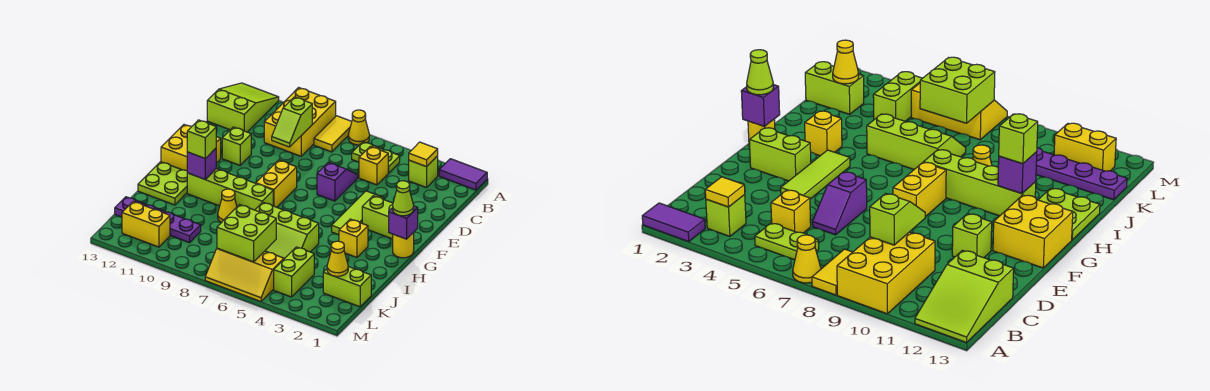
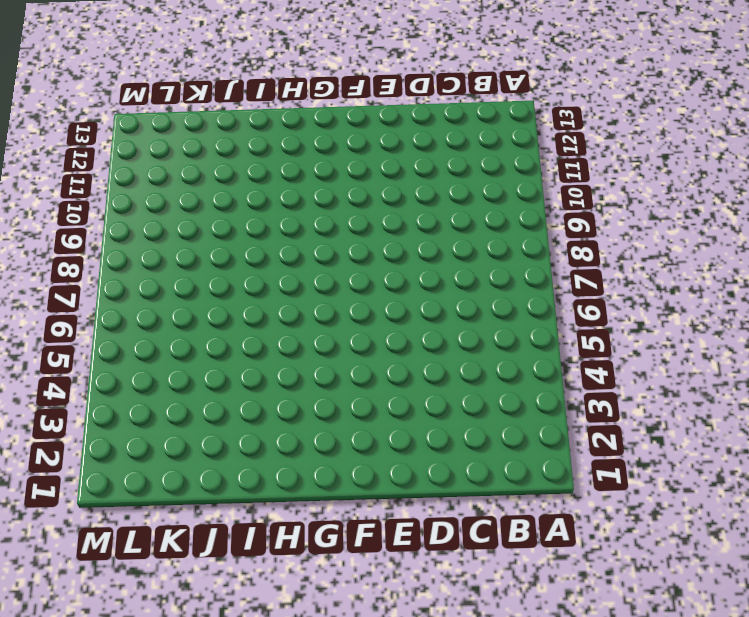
none -> purple 1x2 tile [439,159,487,190]
none -> yellow 1x1 cone [348,110,369,145]
none -> yellow 1x2 tile [314,116,352,152]
none -> yellow 2x3 brick [264,88,336,156]

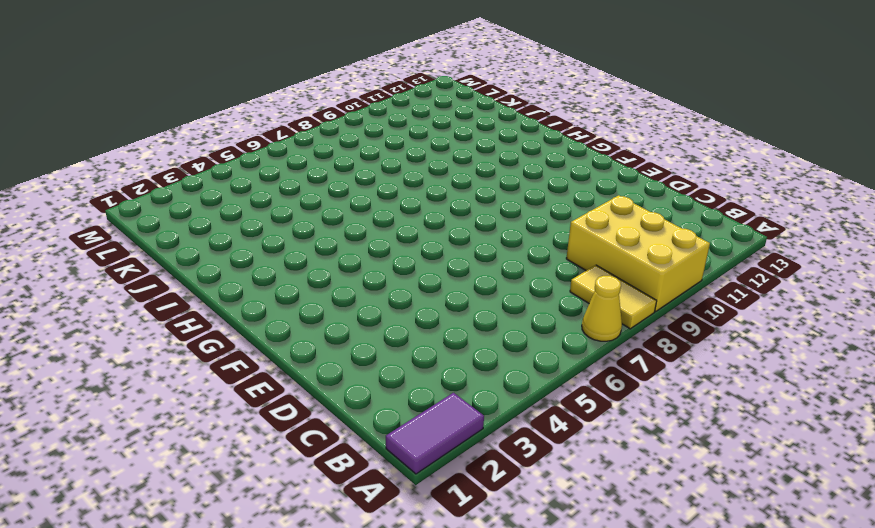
none -> lime 2x3 slope [207,83,279,132]
none -> lime 1x1 brick [409,156,438,188]
none -> lime 1x2 plate [352,142,400,173]
none -> yellow 1x1 brick [359,147,388,185]

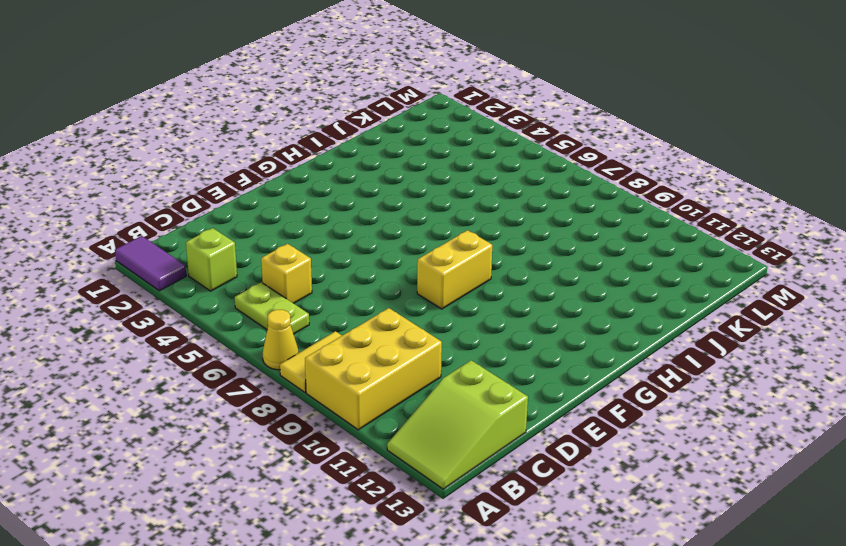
none -> purple 1x2 slope [317,162,358,201]
none -> lime 1x3 tile [332,191,384,235]
none -> lime 1x1 brick [222,127,251,165]
none -> lime 1x2 brick [362,196,393,239]

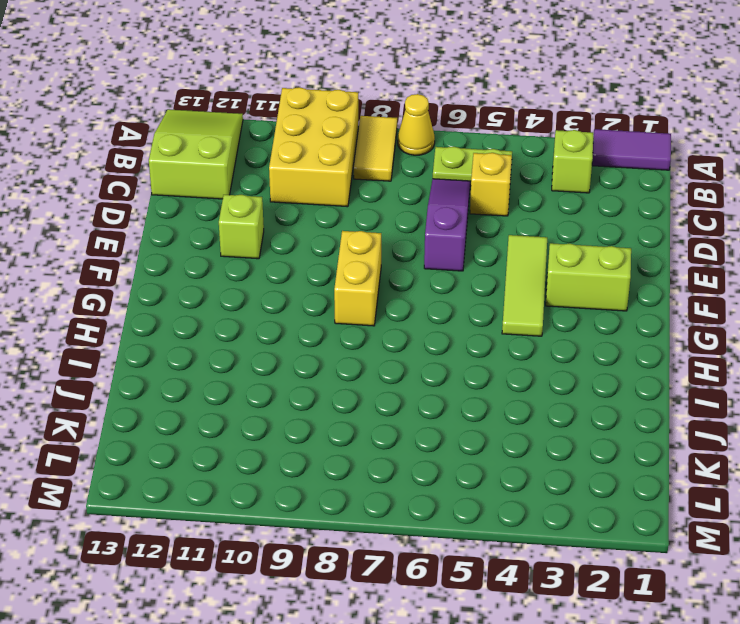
purple 1x3 slope [424,179,470,271] -> purple 1x2 slope [317,162,358,201]
none -> yellow 2x2 brick [161,125,221,171]
none -> yellow 1x1 round brick [393,232,414,258]
none -> yellow 1x1 brick [339,219,368,257]
none -> lime 1x4 brick [187,169,273,210]

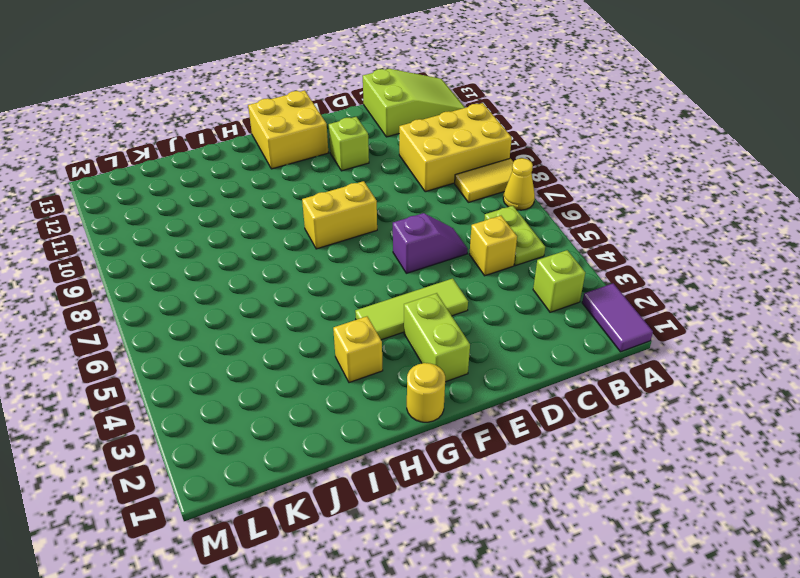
none -> lime 1x4 brick [187,169,273,210]
none -> lime 2x2 plate [138,162,187,205]
none -> lime 2x3 slope [255,202,319,259]
none -> yellow 1x1 cone [218,189,237,223]

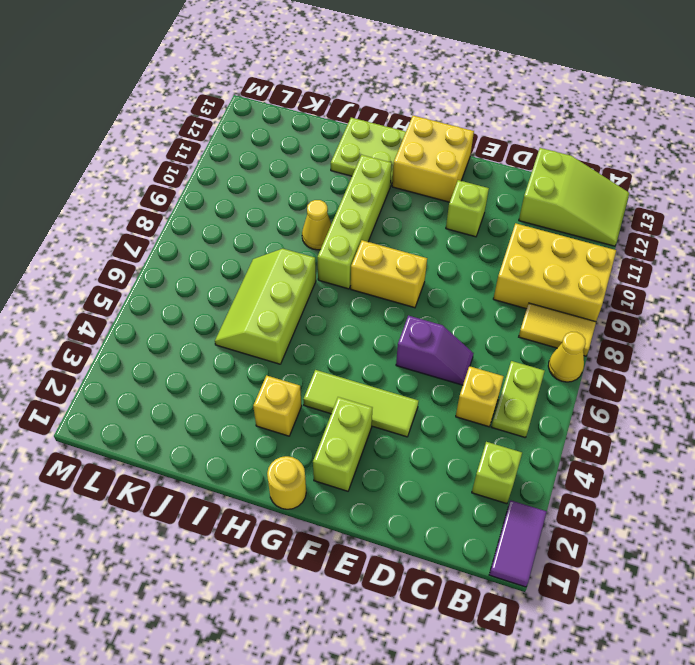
none -> lime 1x2 brick [323,266,371,307]
none -> lime 1x2 brick [274,247,314,297]
none -> purple 1x4 plate [115,197,201,243]
none -> yellow 2x3 slope [205,248,284,301]

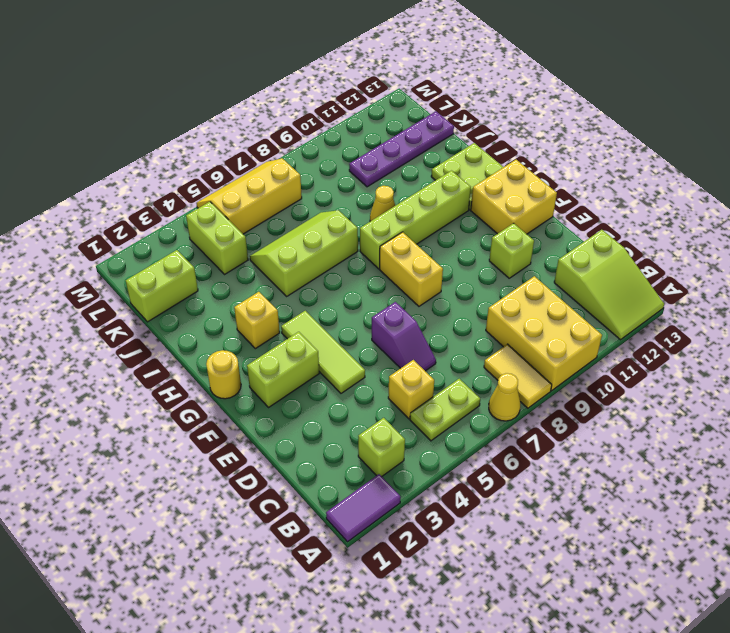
none -> yellow 1x2 brick [122,202,170,247]
none -> yellow 1x1 tile [409,142,438,167]
none -> lime 1x2 slope [272,97,312,147]
none -> purple 1x1 brick [389,206,418,239]

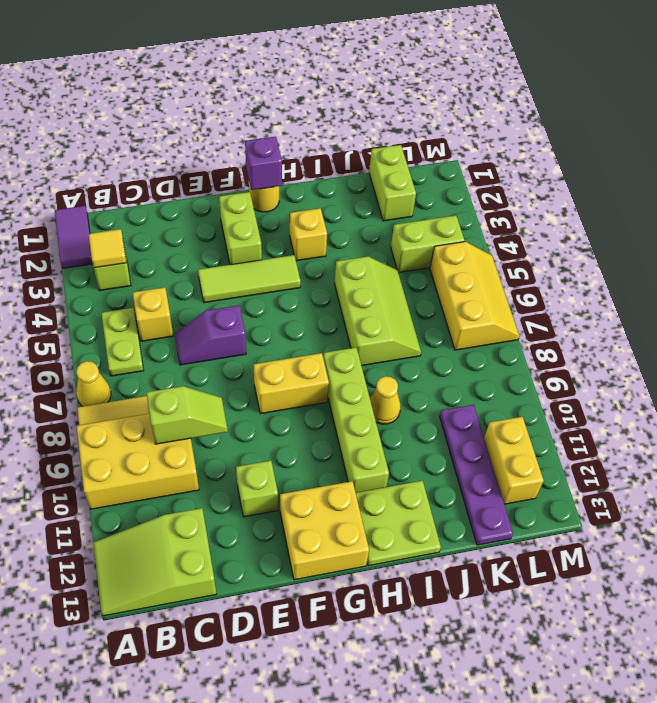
none -> purple 1x1 brick [187,148,216,180]
none -> yellow 1x1 cone [327,241,348,276]
none -> lime 2x2 brick [217,205,276,262]
none -> lime 1x1 cone [393,181,414,216]

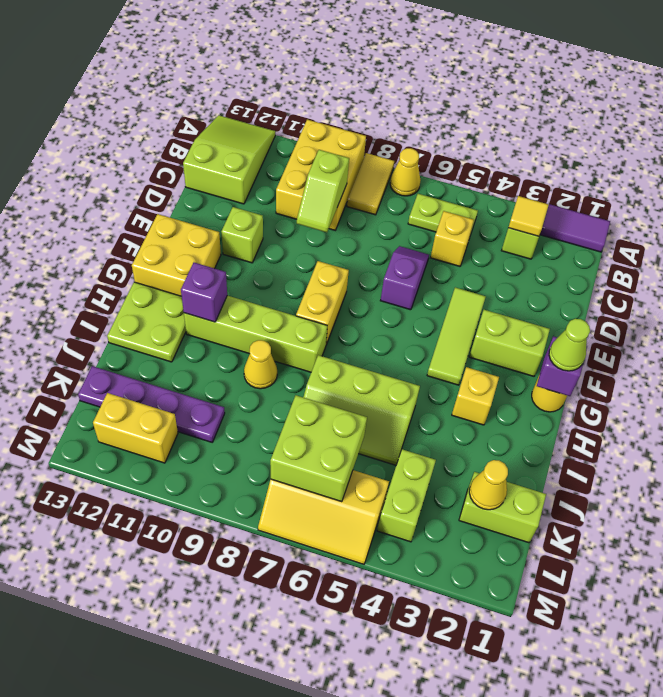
none -> lime 1x1 brick [187,120,216,159]

